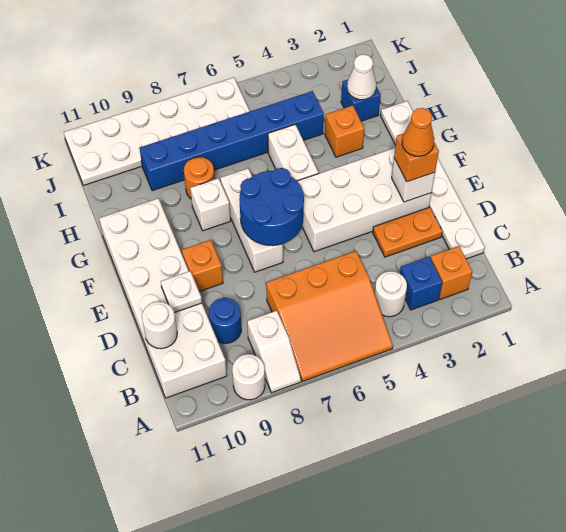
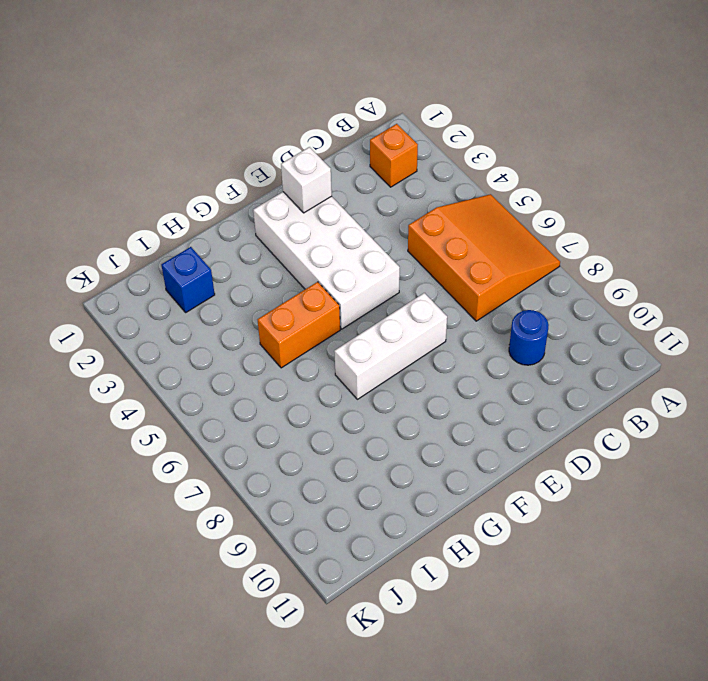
orange 1x2 brick [258,282,340,368] -> white 1x2 brick [268,124,319,181]
none -> white 1x2 slope [247,311,301,393]
none -> white 1x1 round brick [232,354,265,400]
none -> blue 1x1 brick [400,257,442,310]

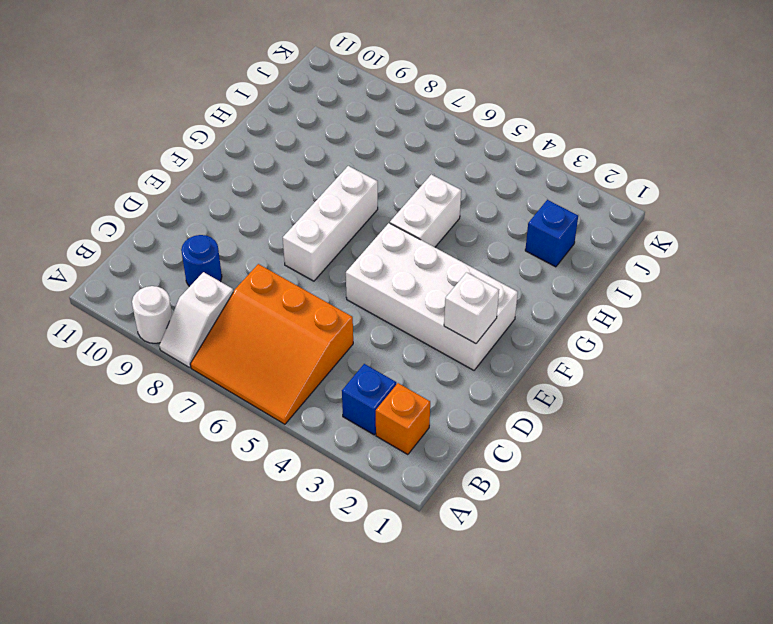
none -> white 1x1 round brick [375,271,407,317]
none -> white 2x6 brick [99,198,227,398]
none -> white 1x6 plate [381,101,485,259]

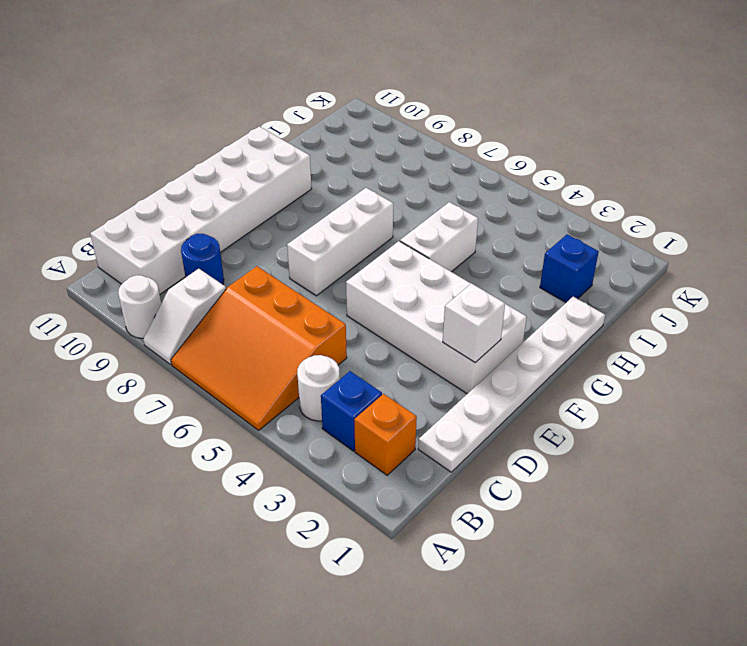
none -> orange 1x2 plate [373,207,442,257]
none -> orange 1x1 brick [182,240,223,292]
none -> white 1x1 brick [190,178,231,231]

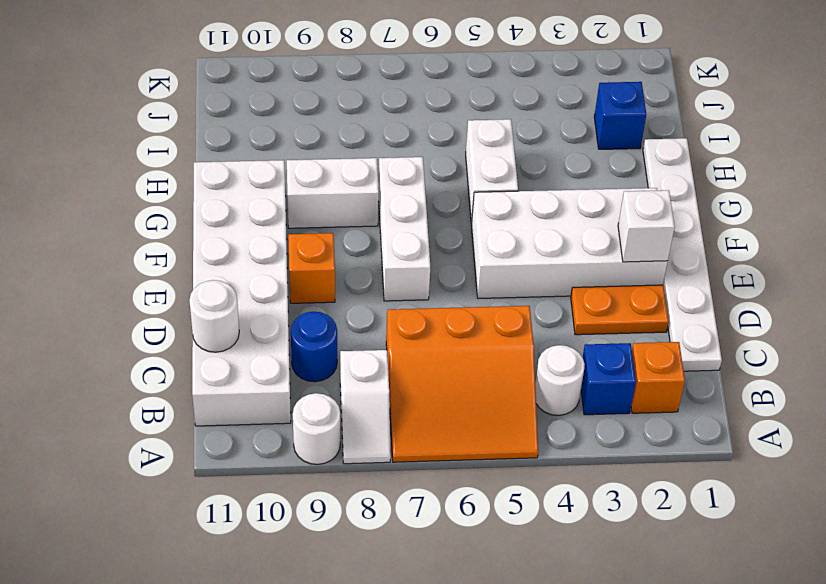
white 1x2 brick [287,158,379,228] -> white 1x1 brick [190,178,231,231]
none -> orange 1x1 brick [325,105,364,157]
none -> orange 1x1 round brick [184,157,215,199]
none -> blue 1x6 brick [140,91,324,191]

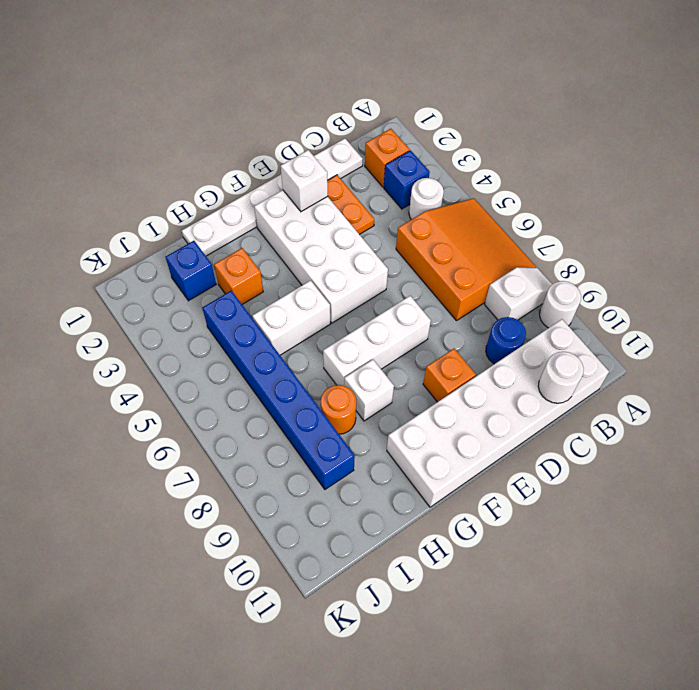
none -> white 2x6 plate [64,77,250,185]
none -> white 1x1 plate [161,271,202,313]
none -> blue 2x2 round brick [239,168,304,246]

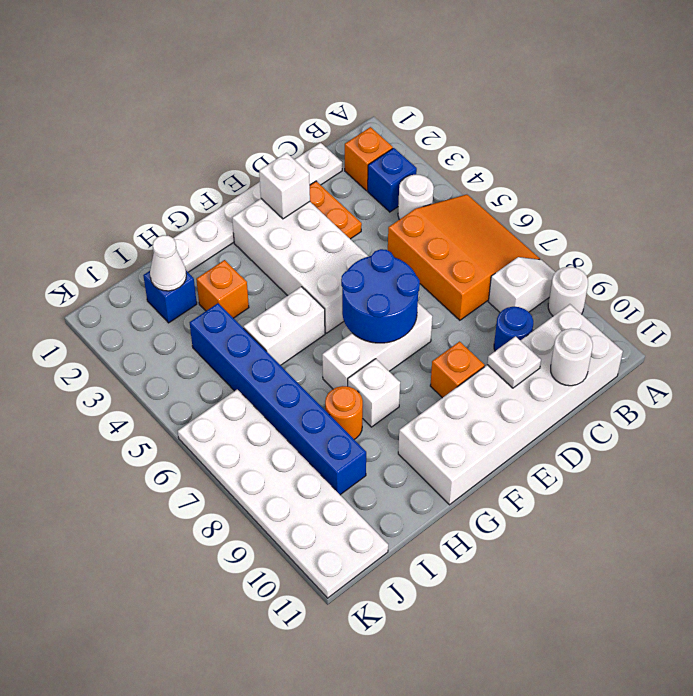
none -> orange 1x1 brick [394,134,439,182]
none -> orange 1x1 cone [402,108,434,156]

